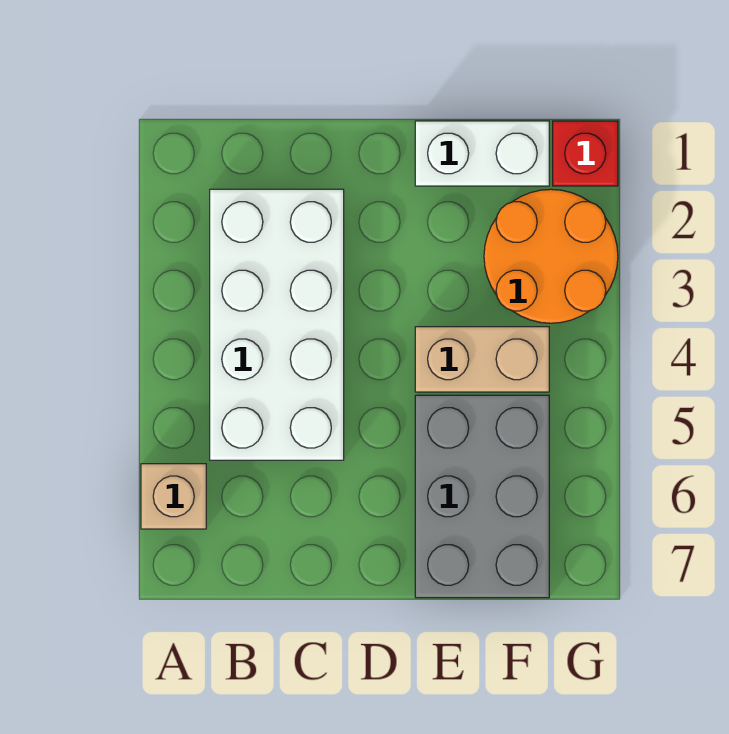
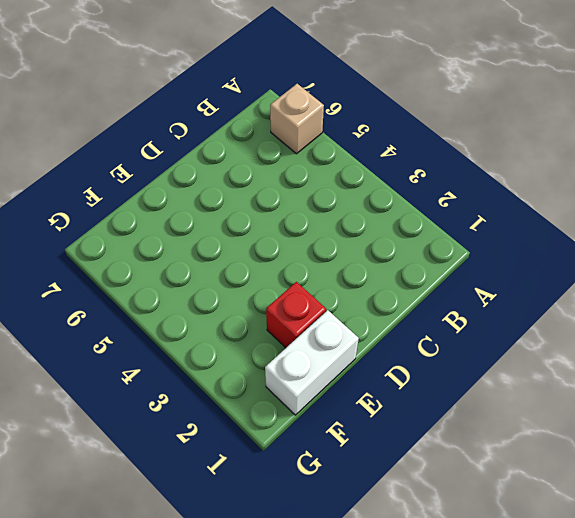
red 1x1 brick [266,282,326,348] -> red 1x1 brick moved to [553,121,618,186]
none -> white 2x4 brick [210,189,344,460]
none -> tan 1x2 brick [415,327,549,392]

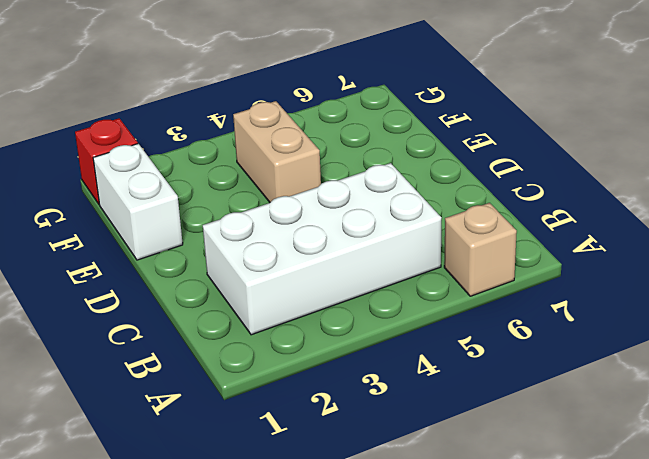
none -> grey 2x3 brick [415,395,549,598]
none -> orange 2x2 round brick [484,189,618,323]

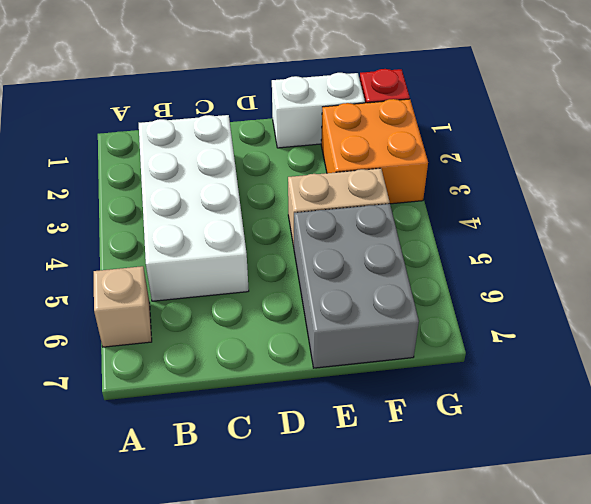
orange 2x2 brick [321,99,428,204] -> orange 2x2 round brick [484,189,618,323]

